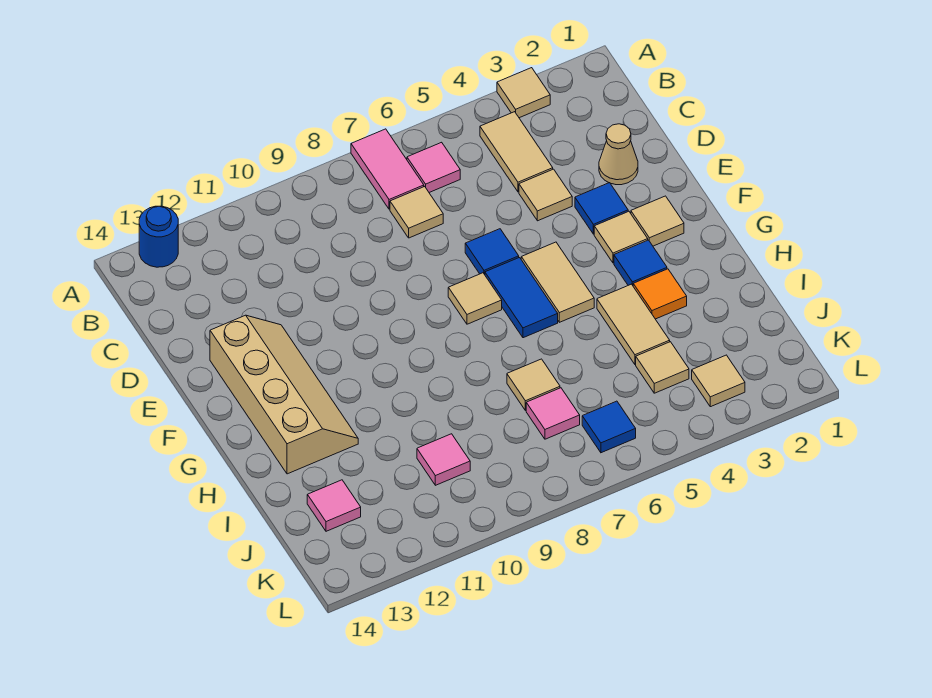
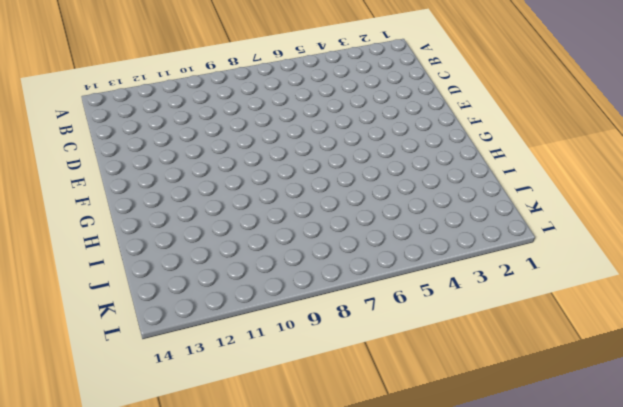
none -> tan 1x1 tile [497,68,550,118]
none -> pink 1x2 tile [351,129,424,209]
none -> blue 1x1 round brick [139,206,178,267]

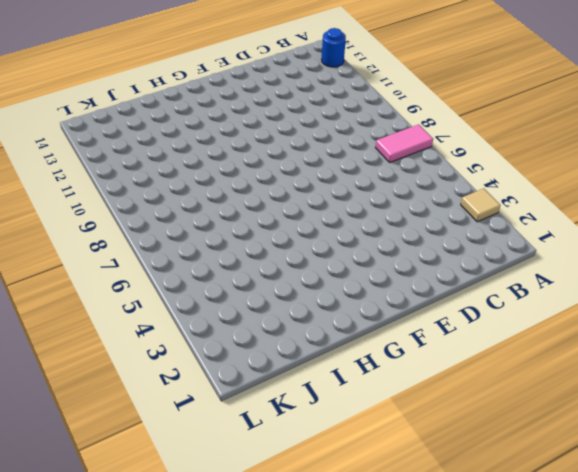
none -> tan 1x2 tile [480,112,553,192]
none -> pink 1x1 tile [407,142,460,192]
none -> tan 1x1 tile [390,186,443,238]

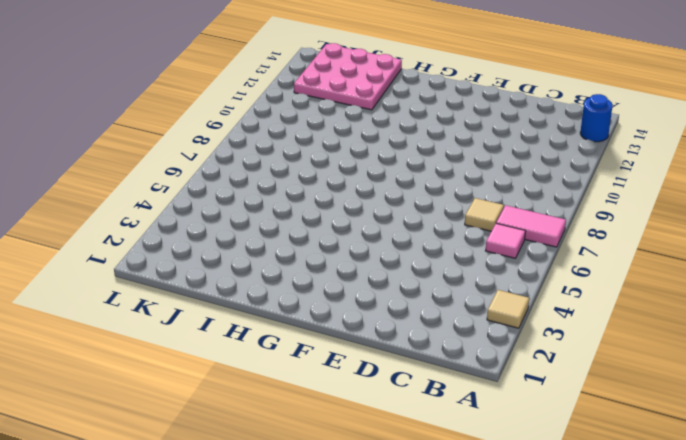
pink 3x3 plate [294,43,402,110] -> pink 1x1 tile [307,480,361,531]
none -> tan 1x2 tile [480,112,553,192]
none -> tan 1x1 cone [599,124,638,185]
none -> tan 1x1 tile [519,169,572,221]

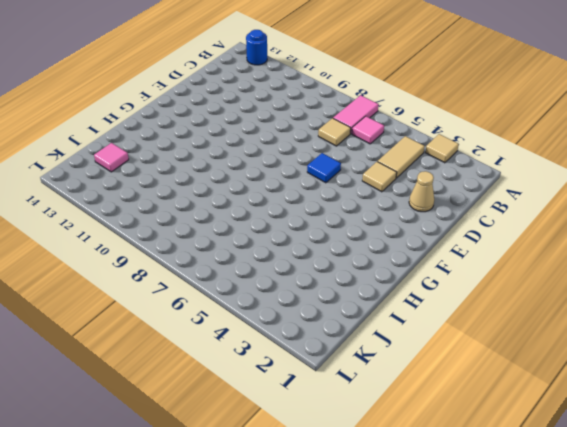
none -> blue 1x1 tile [575,183,628,234]
none -> tan 2x4 slope [210,315,358,474]
none -> tan 1x1 tile [631,196,684,246]

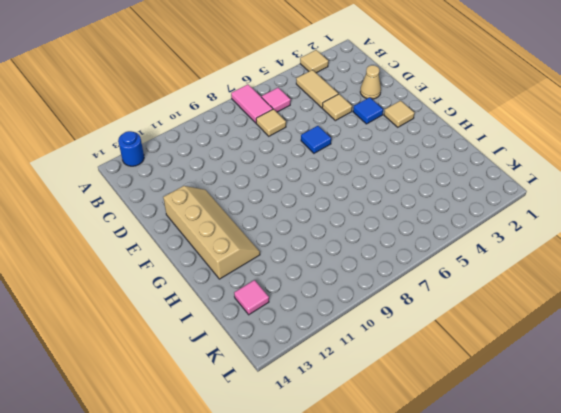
none -> tan 1x1 tile [594,211,648,263]
none -> tan 1x2 tile [521,242,594,322]
none -> blue 1x2 tile [485,258,558,338]

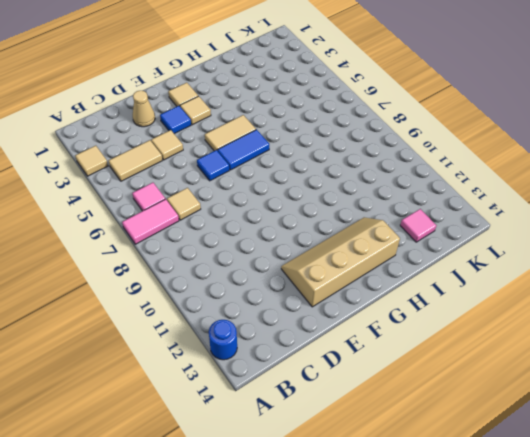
none -> tan 1x1 tile [448,273,502,324]
none -> blue 1x1 tile [614,240,667,285]
none -> orange 1x1 tile [633,269,687,319]

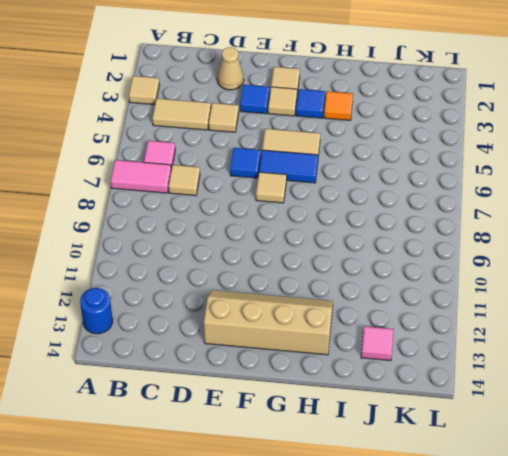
none -> tan 1x2 tile [597,284,670,364]
none -> tan 1x1 tile [507,359,560,411]
none -> tan 1x1 tile [636,342,689,393]

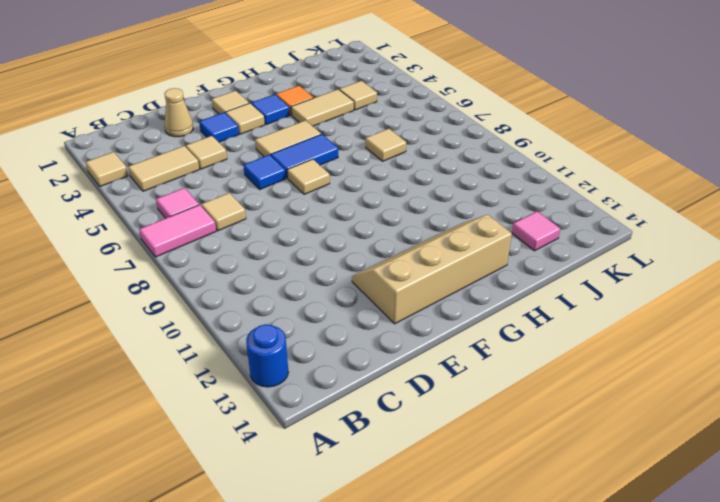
none -> pink 1x1 tile [526,388,580,439]
none -> pink 1x1 tile [417,434,470,485]
none -> tan 1x1 tile [692,355,745,407]

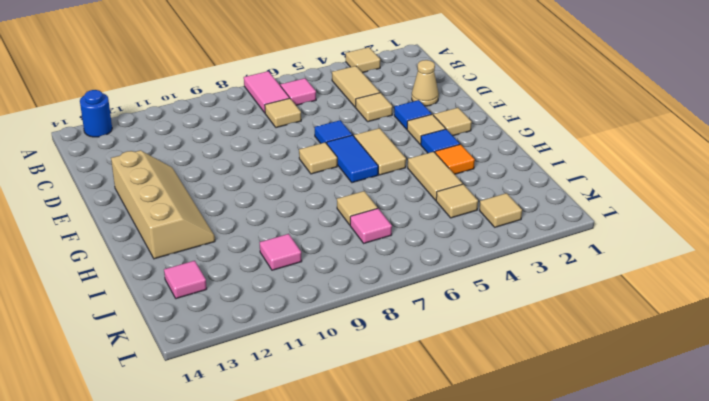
none -> blue 1x1 tile [582,401,636,453]

